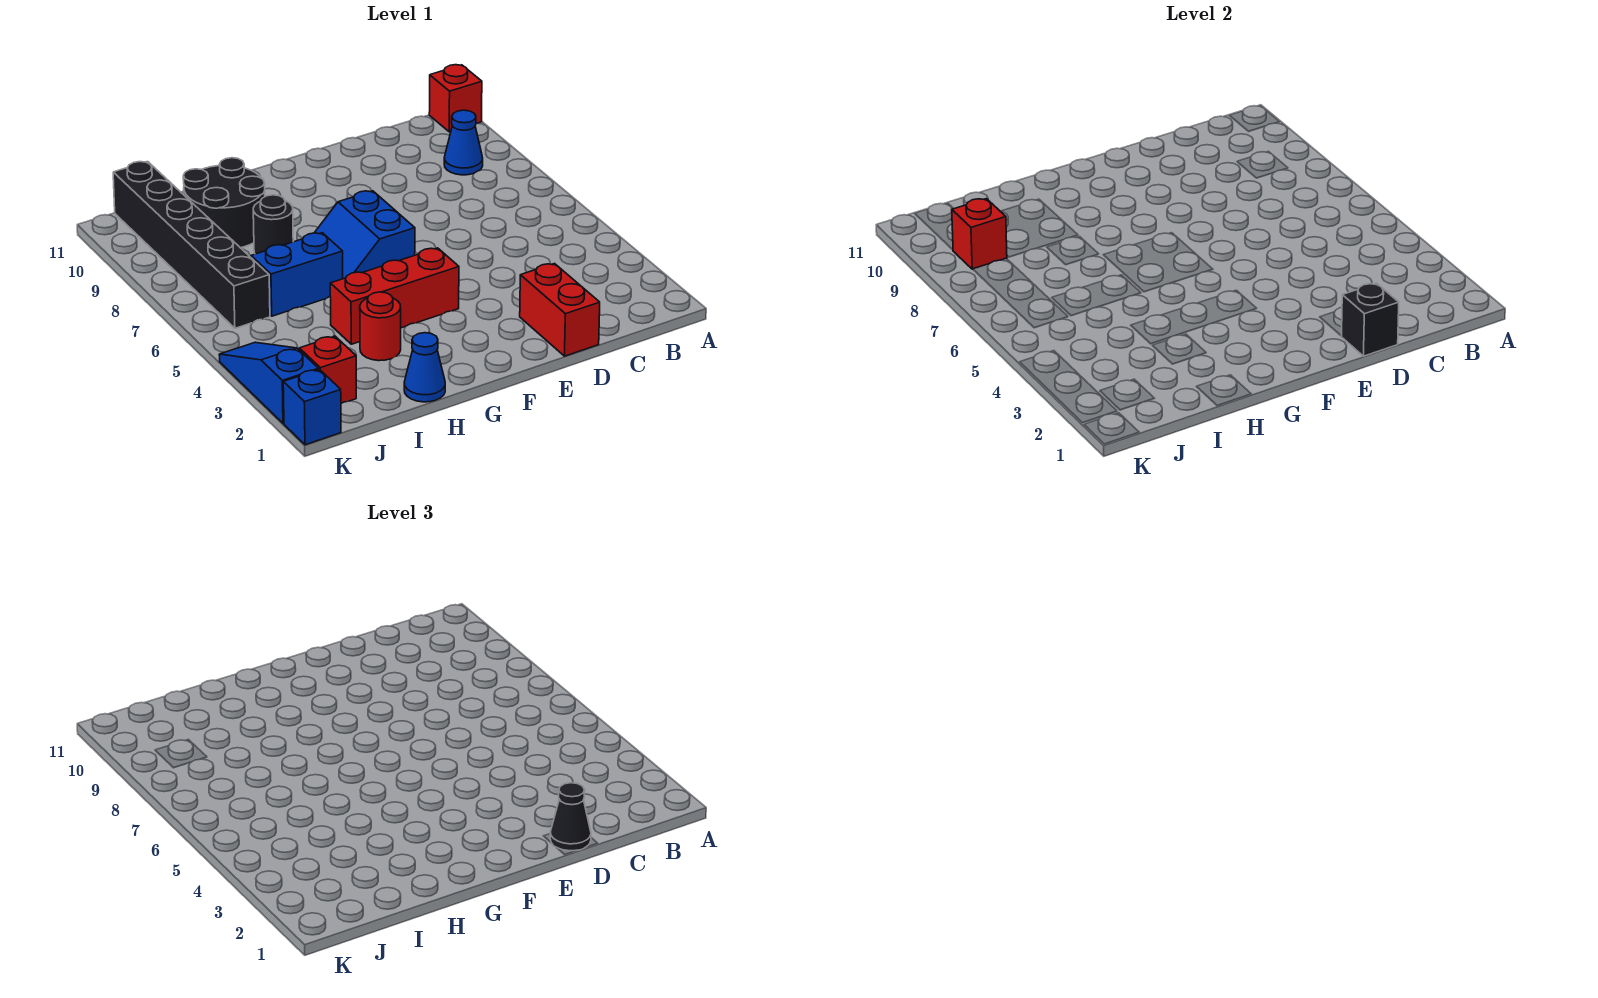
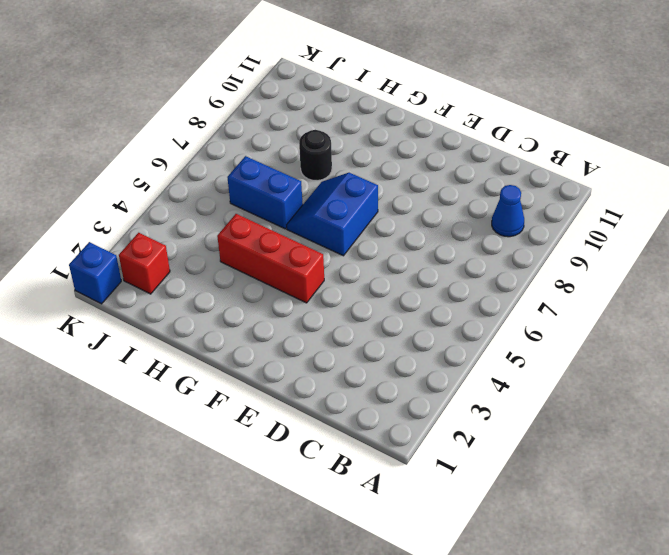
none -> red 1x1 brick [429,65,482,132]
none -> red 1x2 brick [520,264,600,356]
none -> blue 1x1 cone [404,333,445,402]

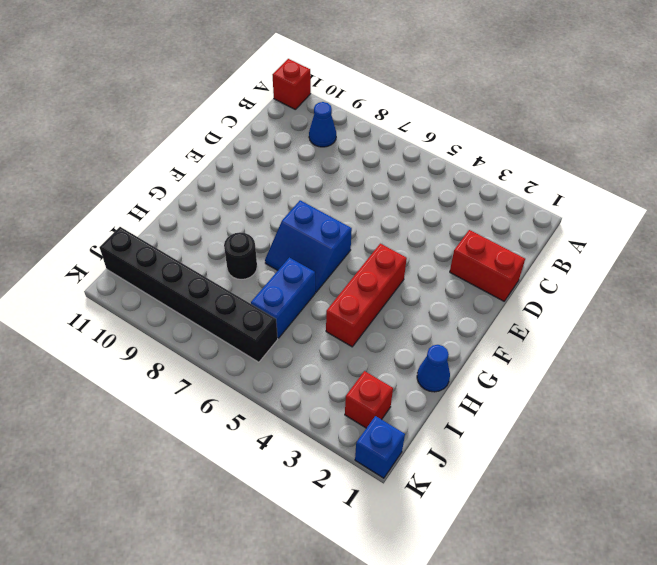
none -> red 1x1 round brick [360,292,401,361]
none -> black 2x2 round brick [183,158,265,248]
none -> blue 1x3 slope [219,342,319,423]

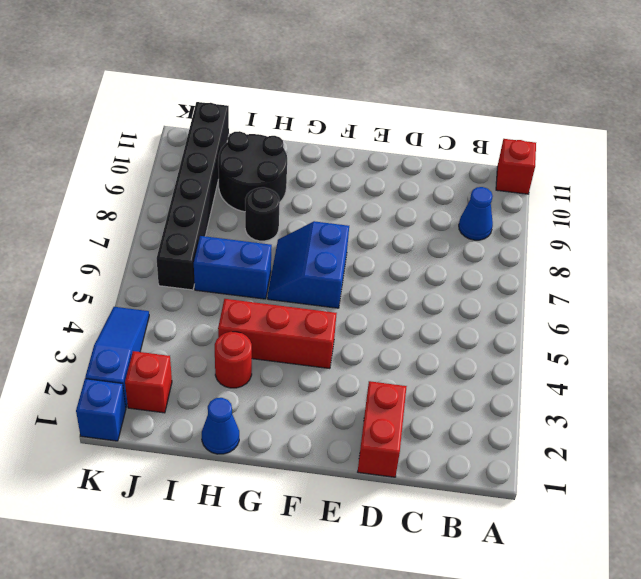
none -> black 1x1 brick [1342,283,1399,356]
none -> red 1x1 brick [952,199,1007,269]
none -> black 1x1 cone [550,783,591,851]

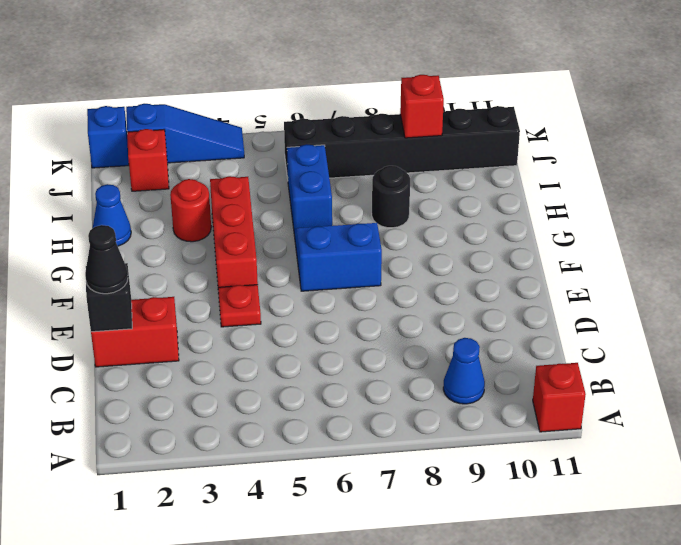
red 1x1 plate [218,285,261,327] -> none
none -> black 2x2 round brick [183,158,265,248]

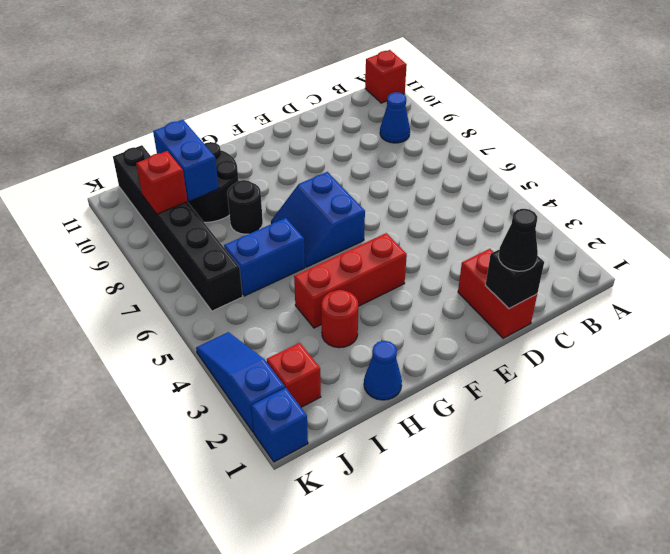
blue 1x2 brick [153,120,219,201] -> none

